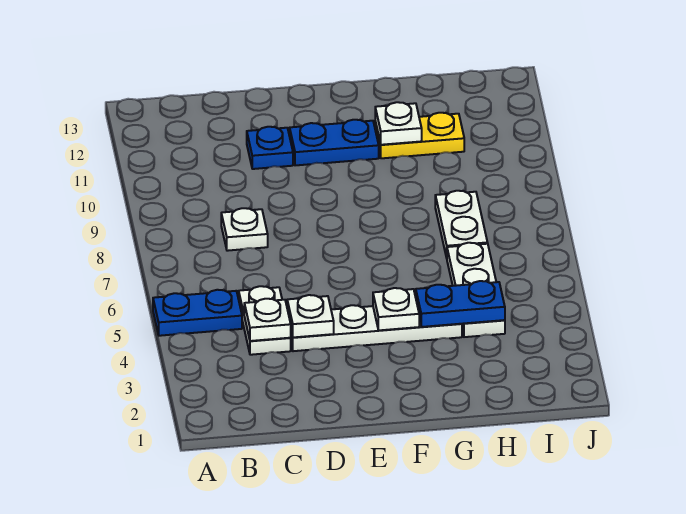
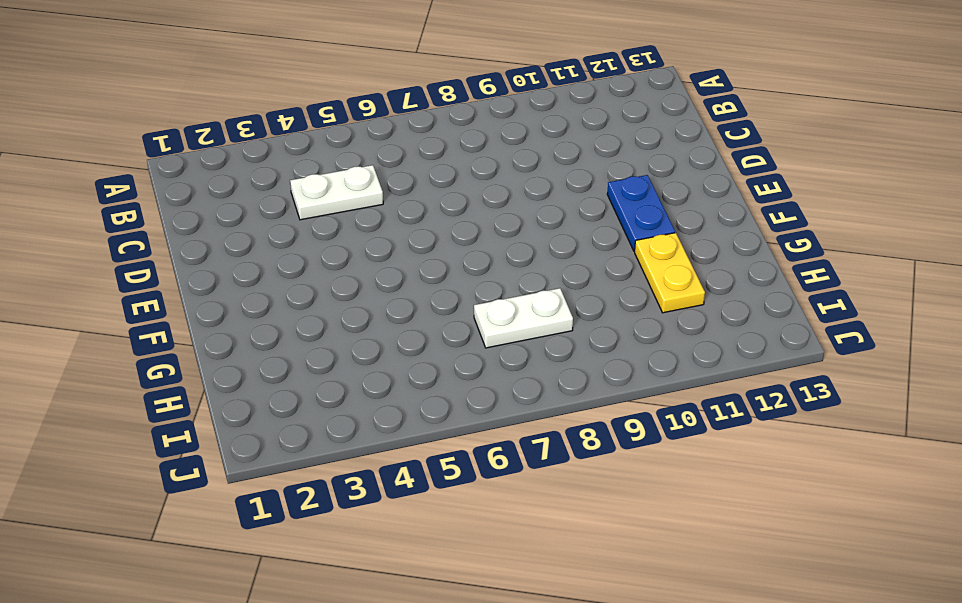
none -> blue 1x2 plate [153,290,242,336]
none -> white 1x1 plate [221,208,268,251]
none -> white 1x4 plate [291,305,462,351]

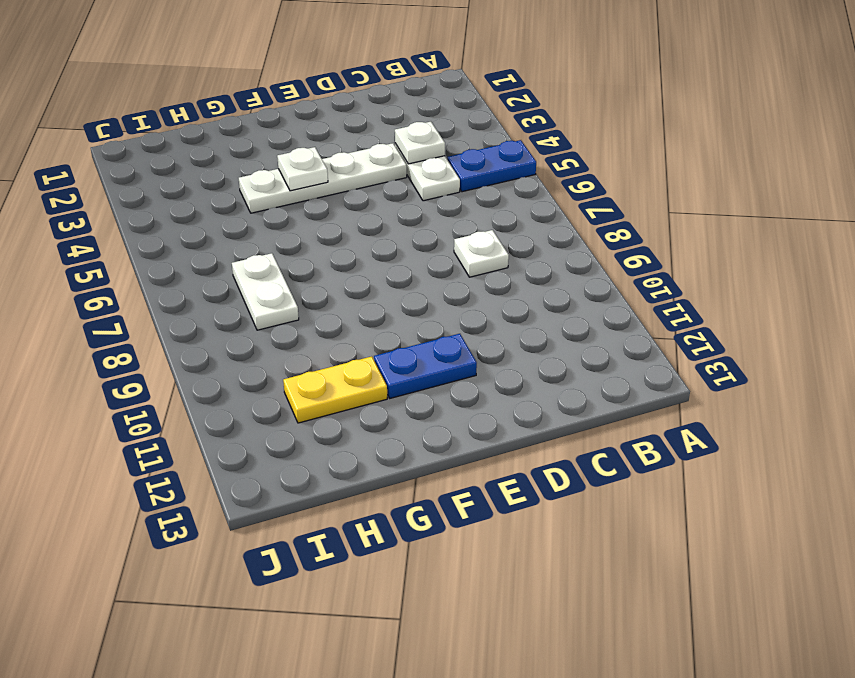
none -> blue 1x1 plate [247,127,293,169]
none -> white 1x3 plate [447,243,505,337]
none -> white 1x1 plate [287,295,334,337]

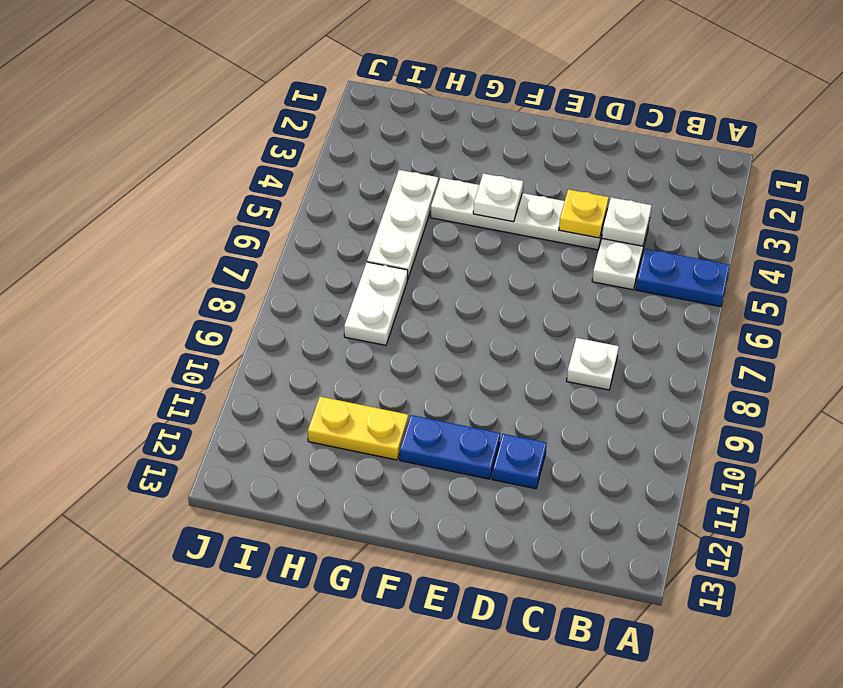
yellow 1x1 plate [559,189,609,238] -> white 1x1 plate [287,295,334,337]
none -> blue 1x2 plate [416,281,505,327]
none -> white 1x1 plate [375,102,422,145]

